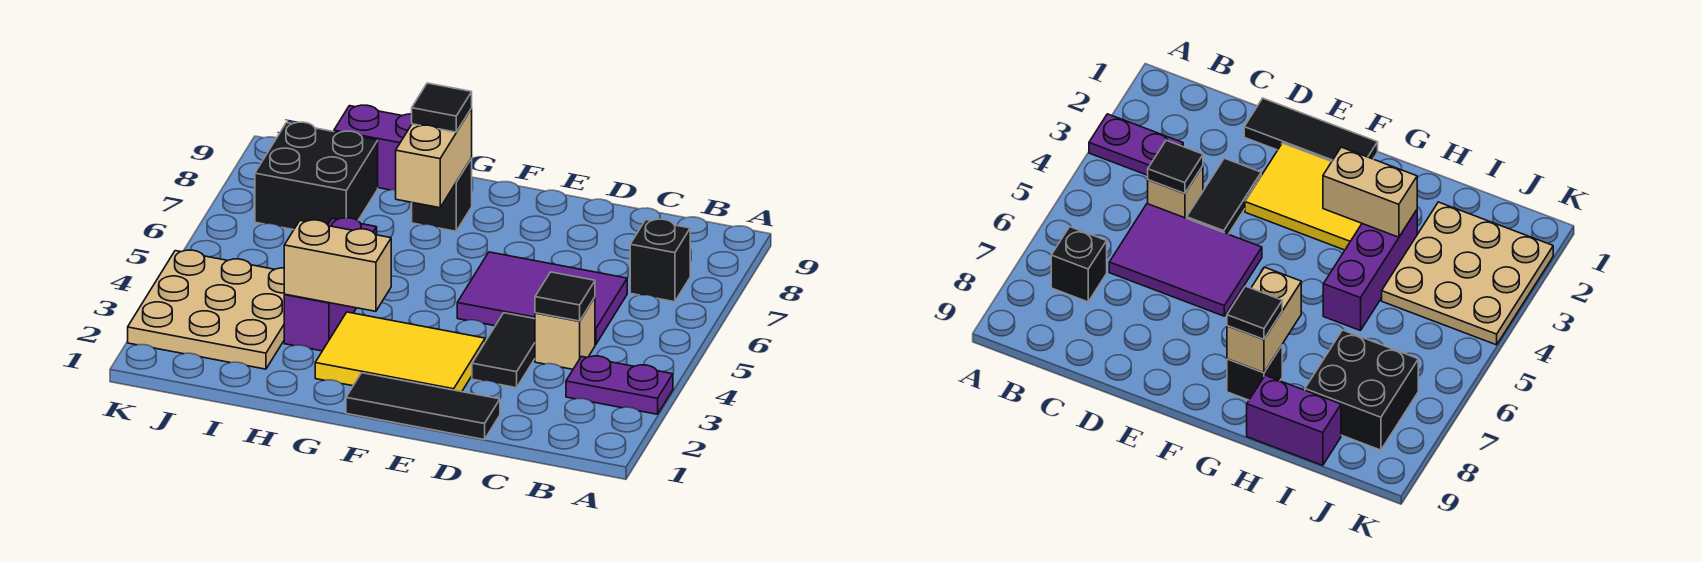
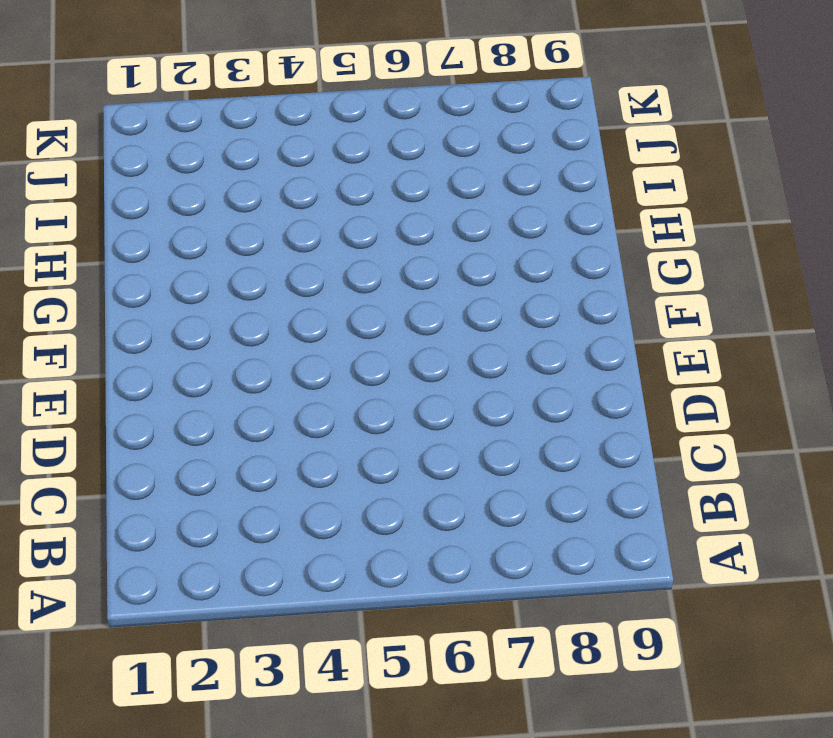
none -> purple 1x2 plate [566,356,673,414]
none -> black 1x1 brick [630,219,690,302]
none -> tan 1x1 brick [535,298,595,369]

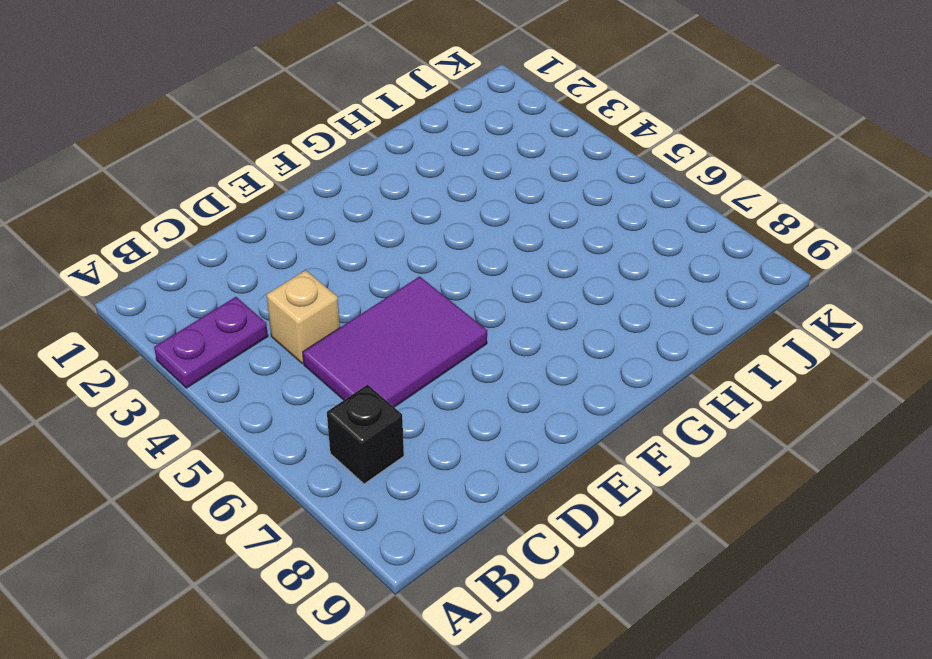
none -> black 1x3 tile [346,373,500,440]
none -> black 1x2 tile [472,313,535,388]
none -> yellow 2x3 tile [315,312,485,392]

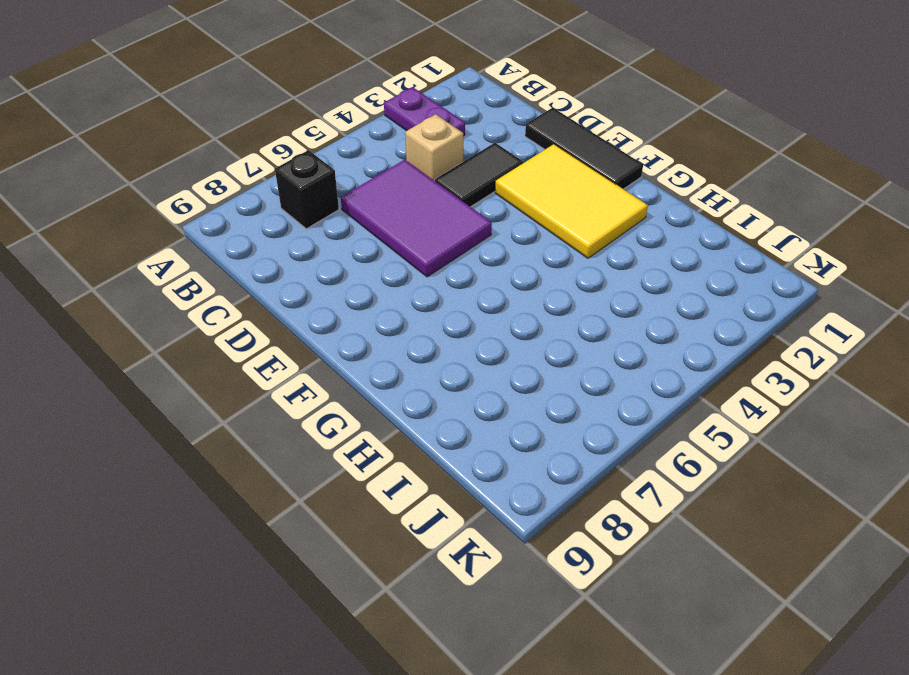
none -> black 1x1 brick [412,158,472,231]
none -> purple 1x3 brick [284,218,377,351]
none -> purple 1x2 brick [334,105,412,190]

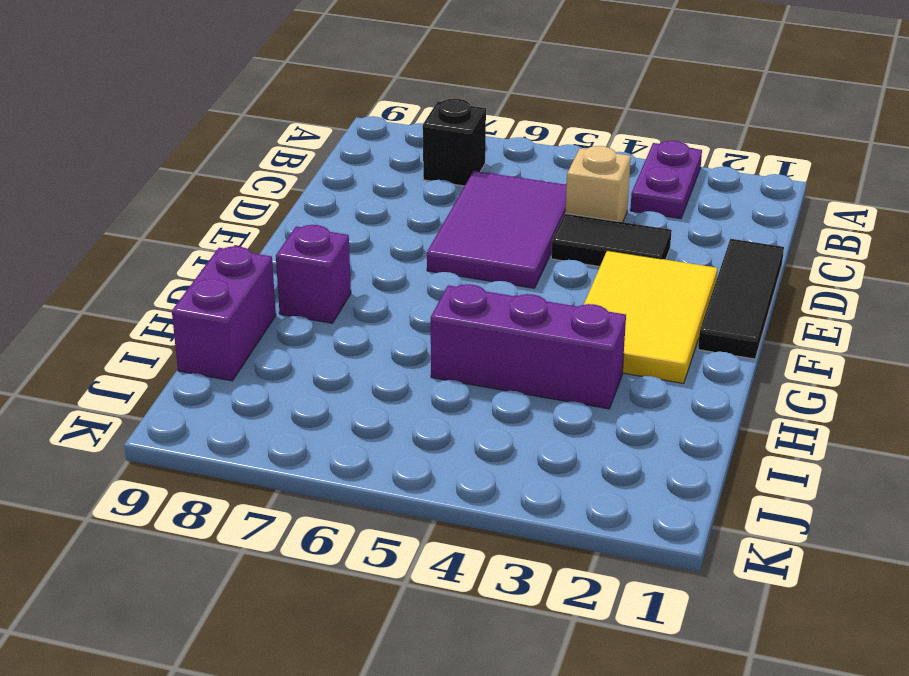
purple 1x1 brick [276,225,351,323] -> black 1x1 brick [412,158,472,231]
none -> tan 3x3 plate [128,250,285,369]
none -> black 2x2 brick [255,122,378,230]
none -> black 1x1 tile [535,272,595,321]

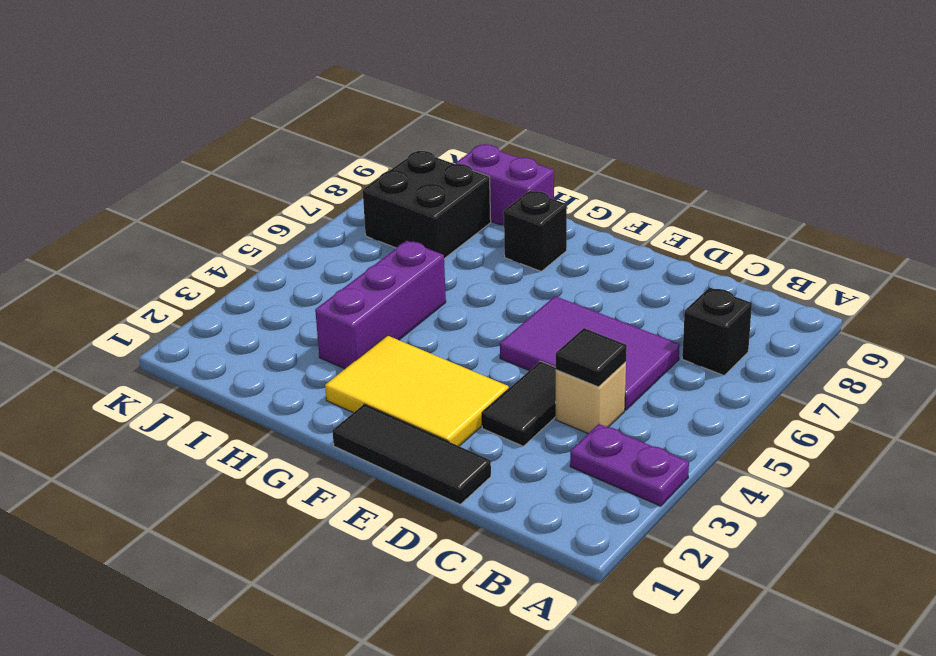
none -> tan 3x3 plate [128,250,285,369]
none -> tan 1x2 brick [284,220,391,311]
none -> tan 1x2 brick [396,109,472,208]

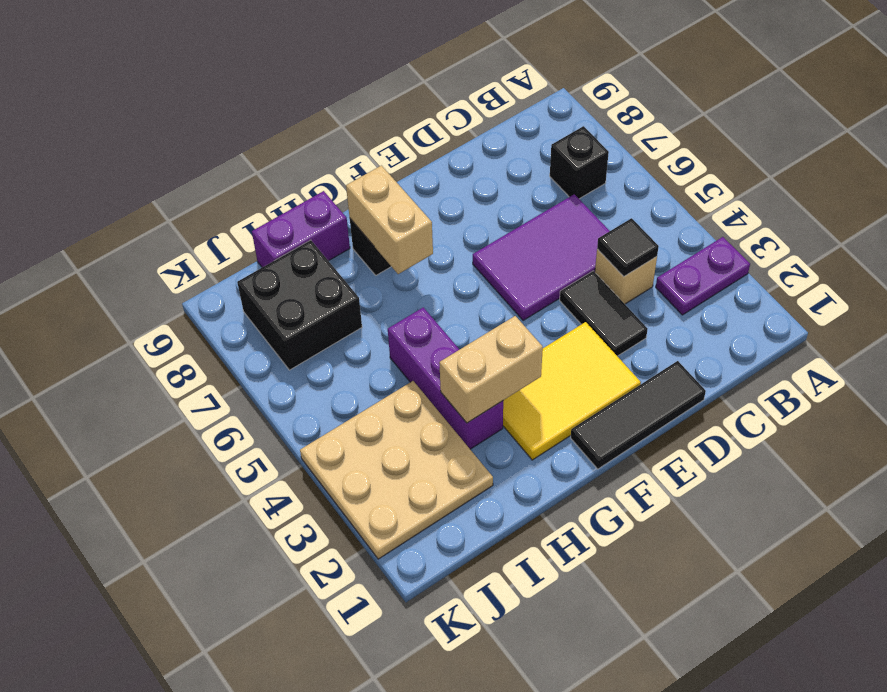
none -> black 1x1 tile [412,83,472,132]

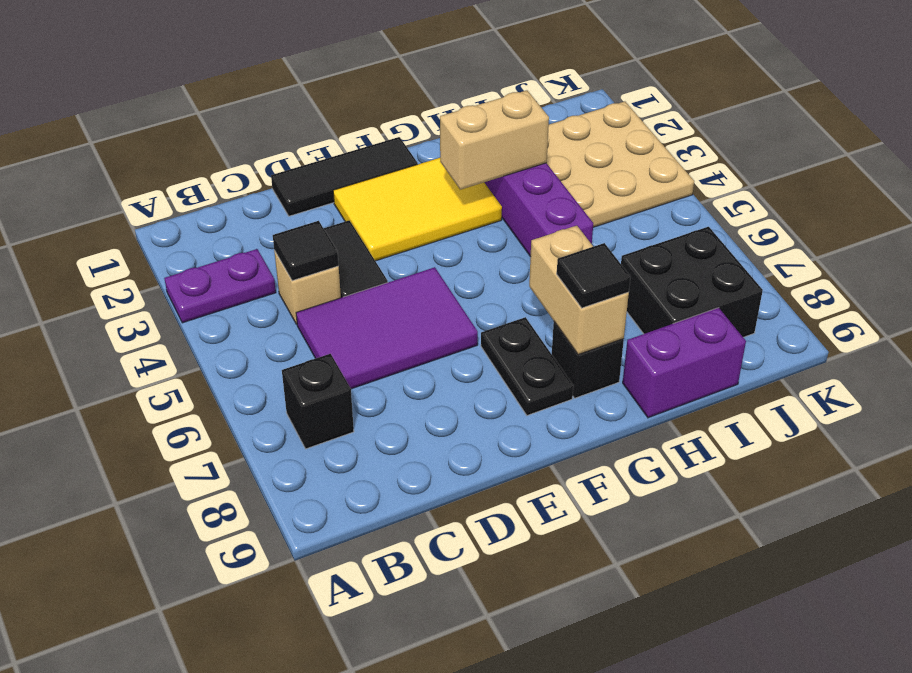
black 1x2 plate [481,317,573,415] -> none

